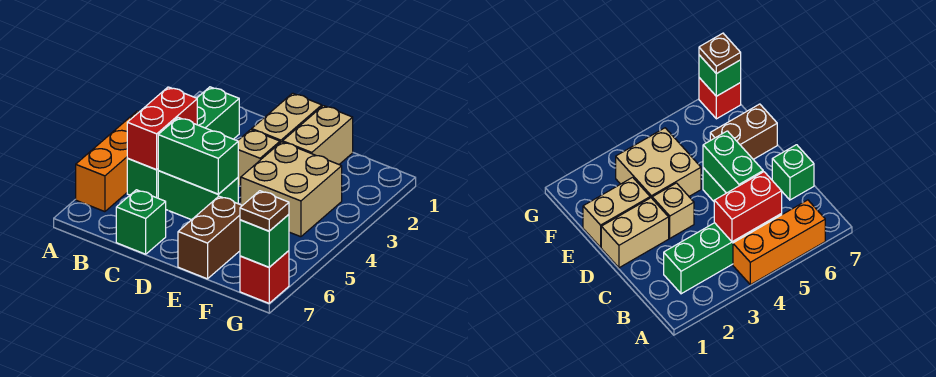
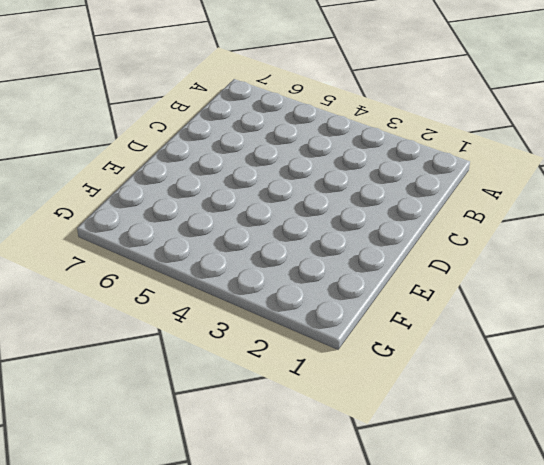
none -> orange 1x3 brick [76,111,139,212]
none -> green 1x4 brick [127,87,239,198]
none -> green 1x2 brick [158,171,238,220]

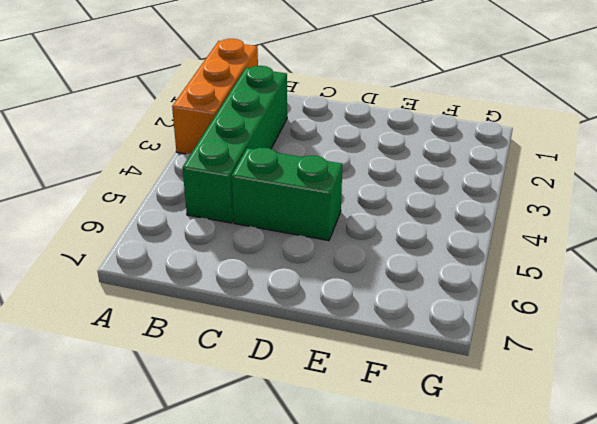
orange 1x3 brick [172,39,258,154] -> orange 1x3 brick moved to [76,111,139,212]
none -> green 1x1 brick [116,190,166,254]
none -> tan 1x2 brick [252,93,322,143]
none -> tan 1x1 brick [238,130,280,186]

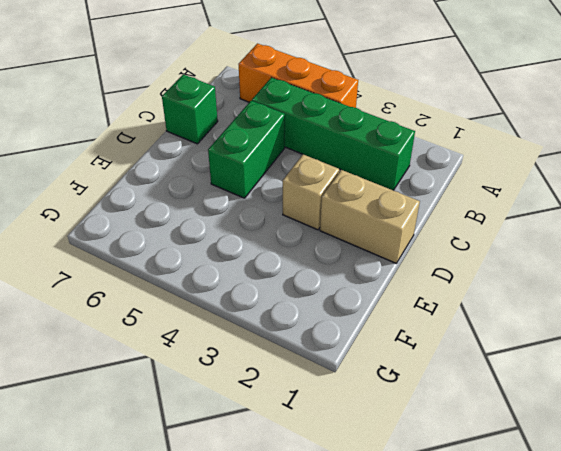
none -> tan 1x2 brick [283,106,353,164]
none -> tan 2x2 brick [241,142,342,237]
none -> brown 1x2 brick [178,196,242,279]

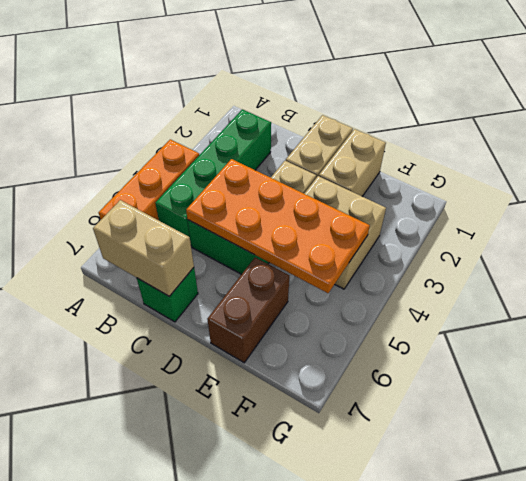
tan 1x2 brick [93,200,194,297] -> none
orange 2x4 plate [186,159,370,293] -> green 1x2 brick [158,117,238,194]
none -> red 1x1 brick [240,251,289,303]
none -> red 1x2 brick [127,87,197,170]
none -> green 1x1 brick [240,214,289,267]

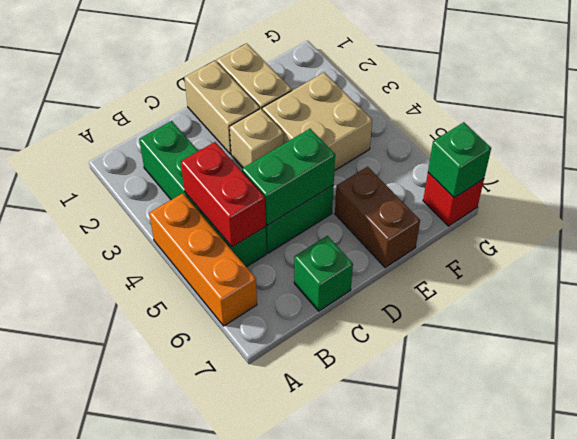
none -> brown 1x1 plate [240,191,289,231]

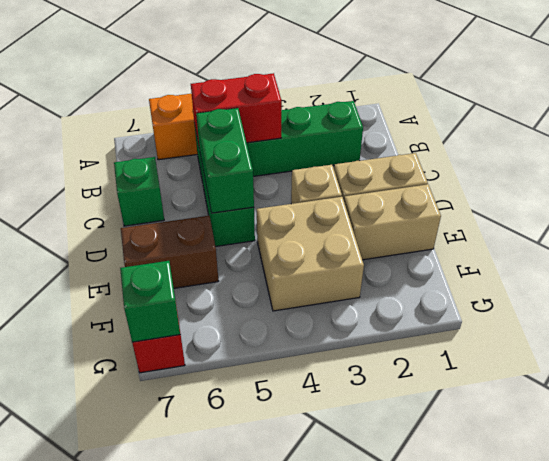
none -> brown 1x1 plate [240,191,289,231]

